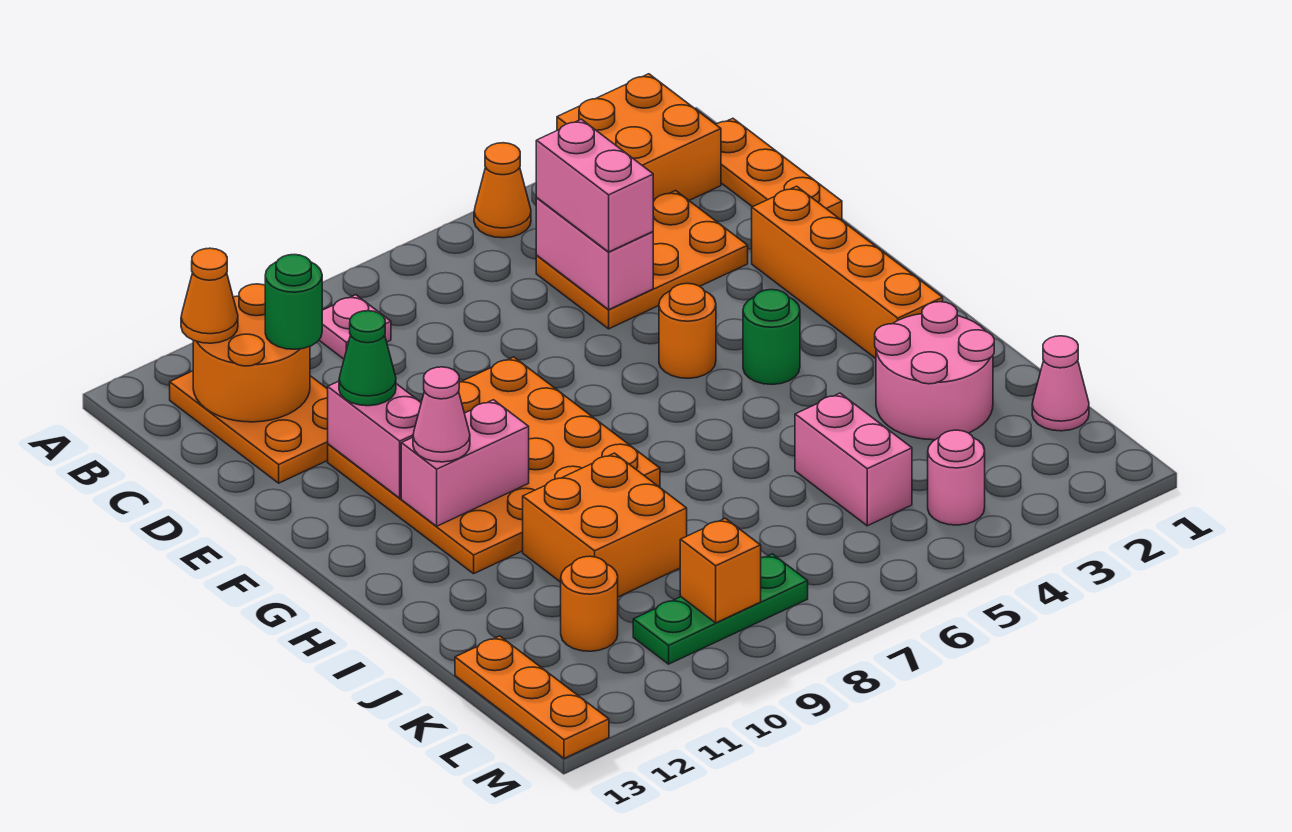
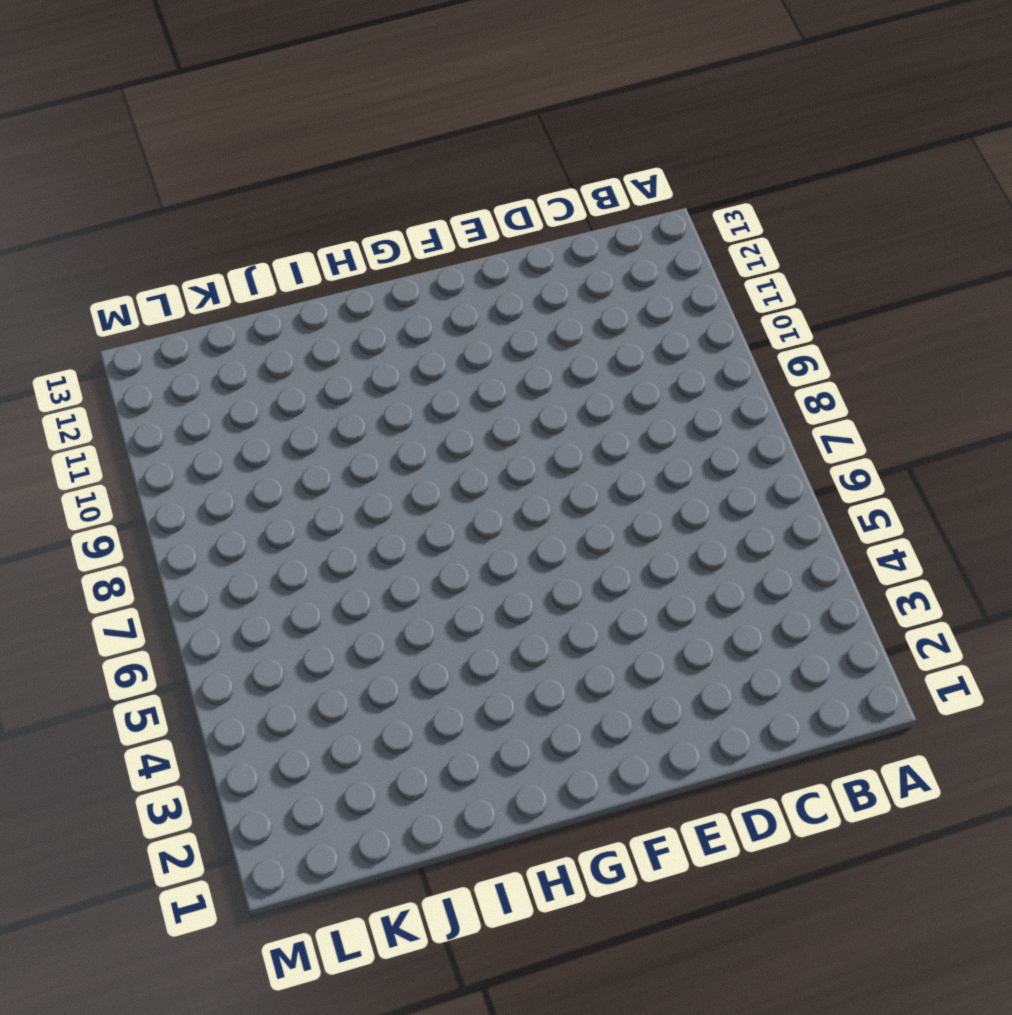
none -> orange 2x2 brick [557,74,721,201]
none -> orange 1x1 cone [474,143,531,238]
none -> orange 1x3 plate [716,118,842,220]

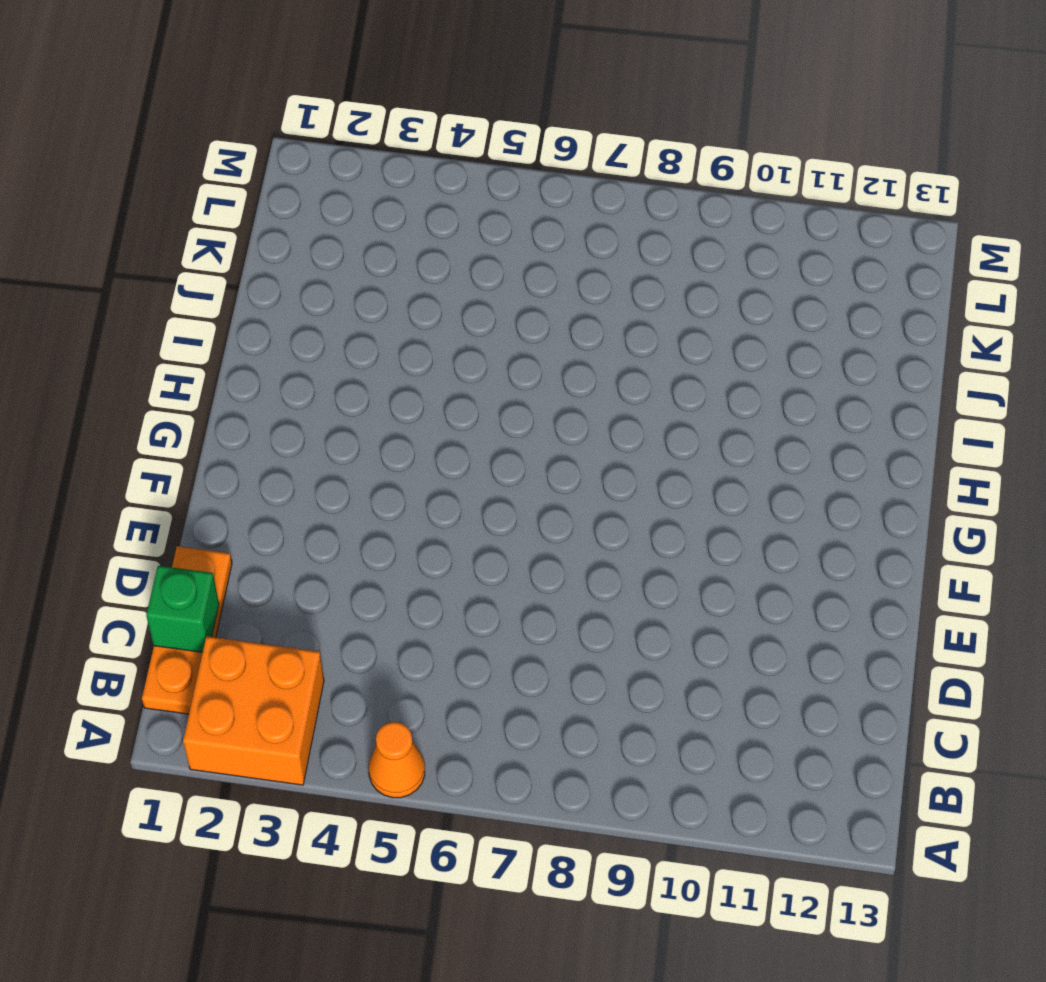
green 1x1 brick [146,566,219,652] -> none
none -> pink 1x1 plate [319,295,391,359]
none -> orange 2x3 plate [170,371,328,483]
none -> orange 2x3 plate [536,191,748,329]

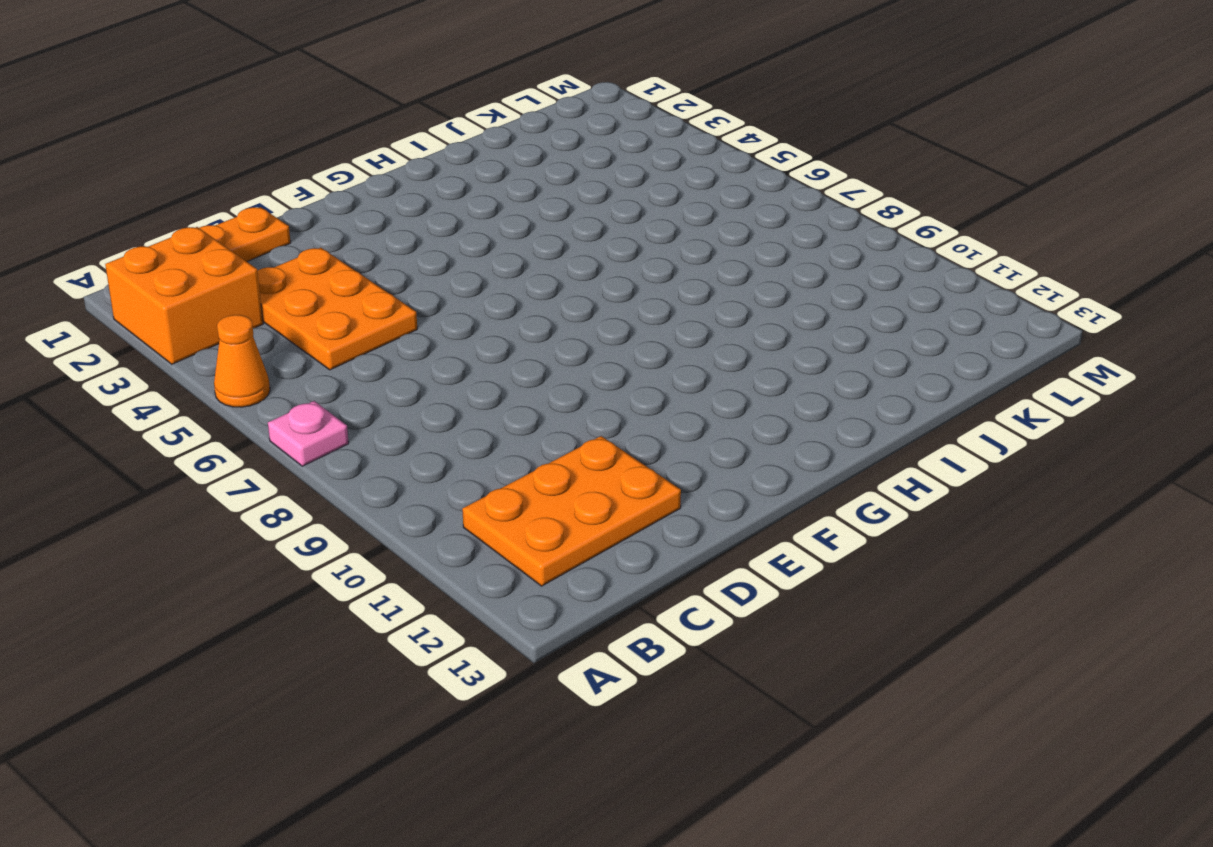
pink 1x1 plate [268,401,349,466] -> pink 1x1 plate moved to [319,295,391,359]
none -> orange 1x4 brick [752,186,943,358]
none -> orange 4x4 plate [328,357,660,574]
none -> orange 1x1 round brick [659,283,716,378]

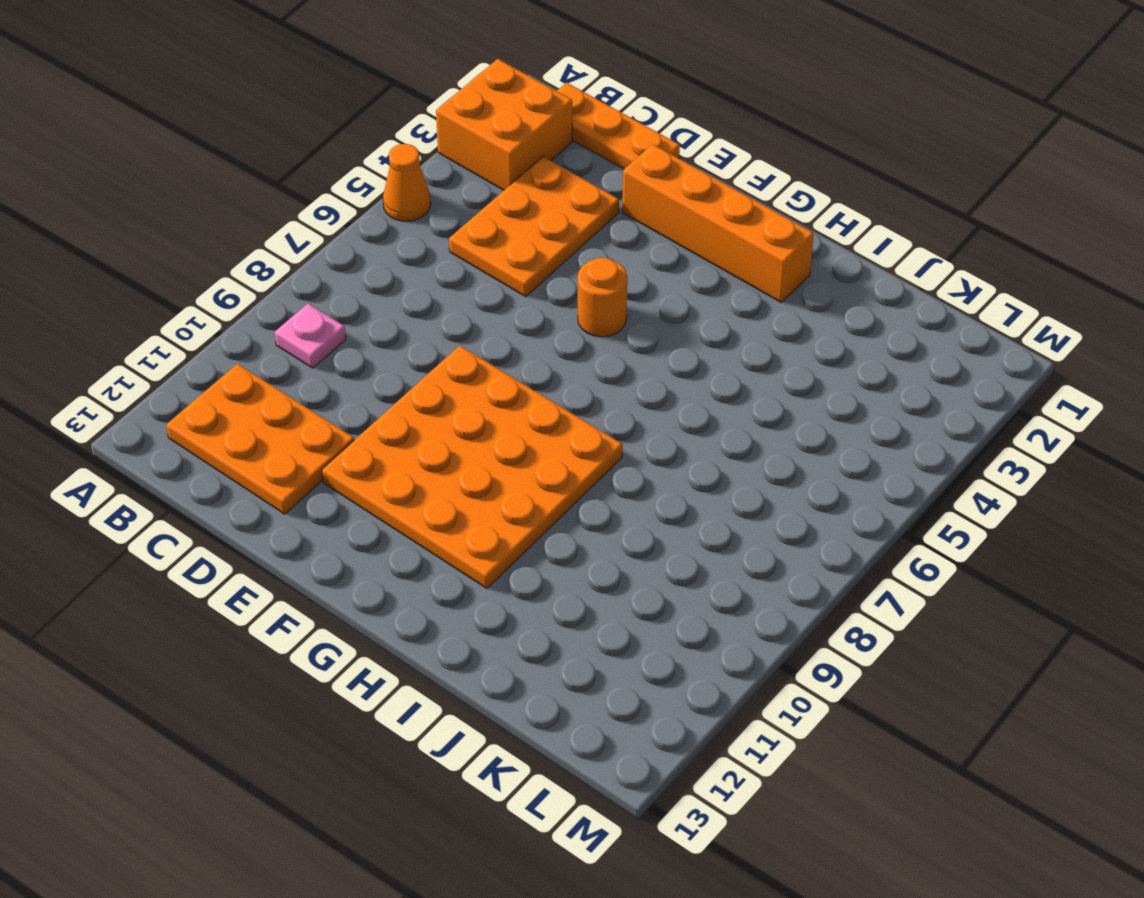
none -> green 1x1 round brick [743,290,800,385]
none -> pink 2x2 round brick [875,302,994,440]
none -> orange 2x2 brick [523,453,687,597]

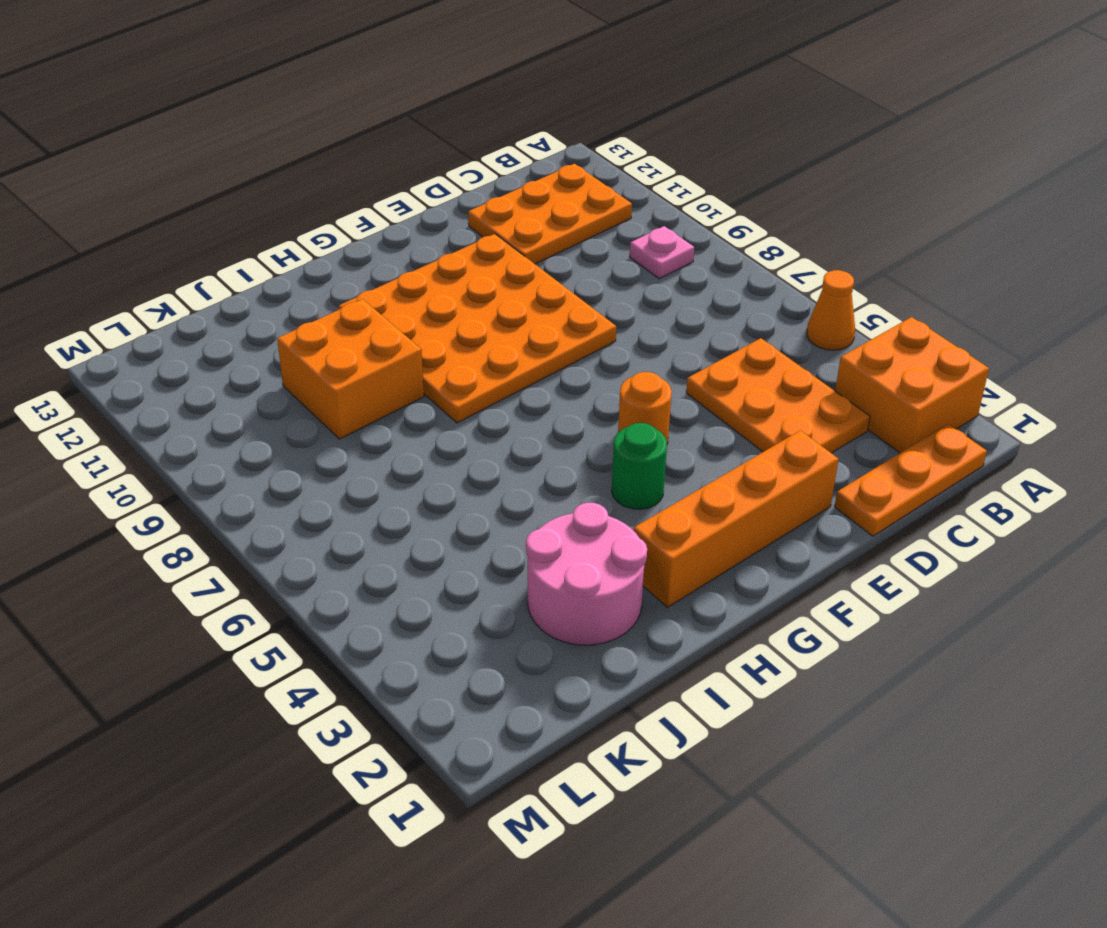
none -> pink 1x2 brick [795,393,912,526]
none -> pink 1x1 cone [1032,336,1089,431]
none -> orange 1x1 round brick [561,556,618,651]

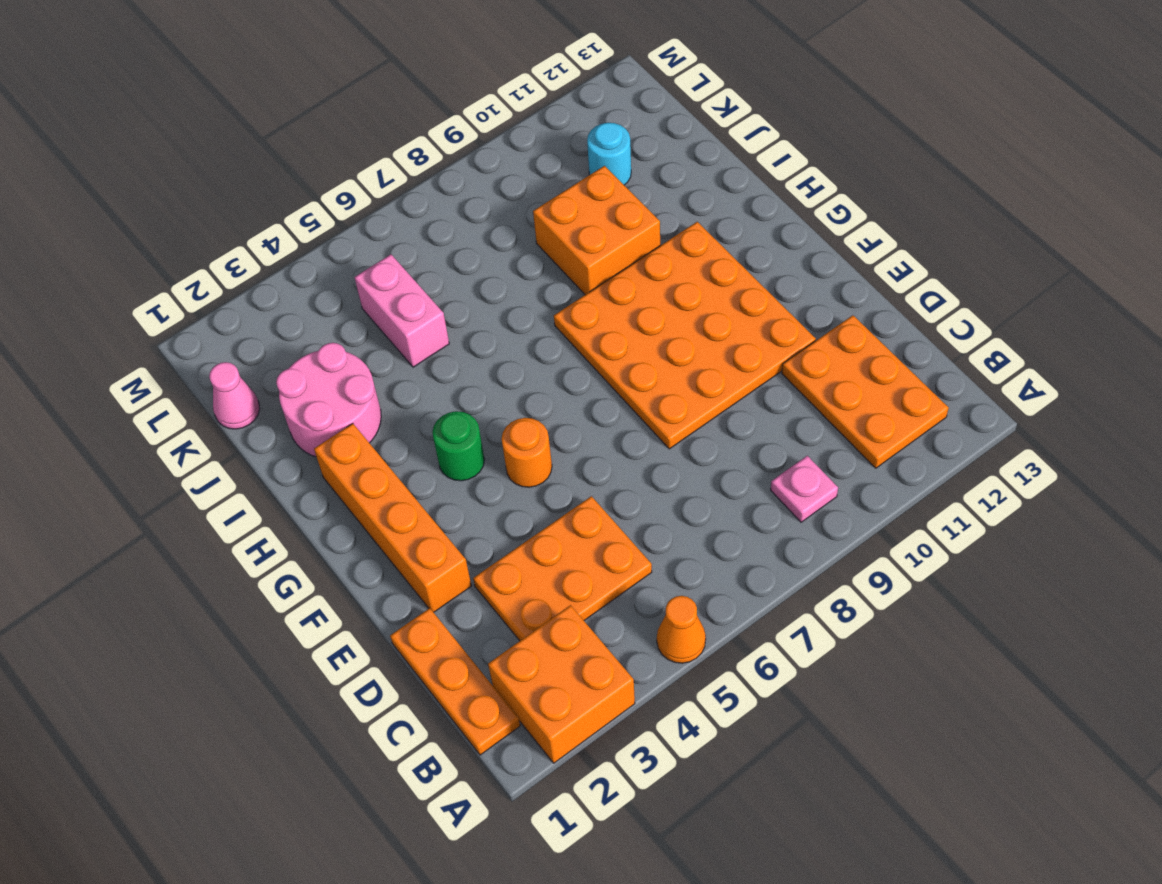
cyan 1x1 round brick [587,123,631,185] -> orange 1x1 round brick [561,556,618,651]
none -> orange 1x3 plate [455,636,609,758]
none -> pink 1x1 round brick [928,430,985,525]
none -> green 1x3 plate [633,554,808,664]

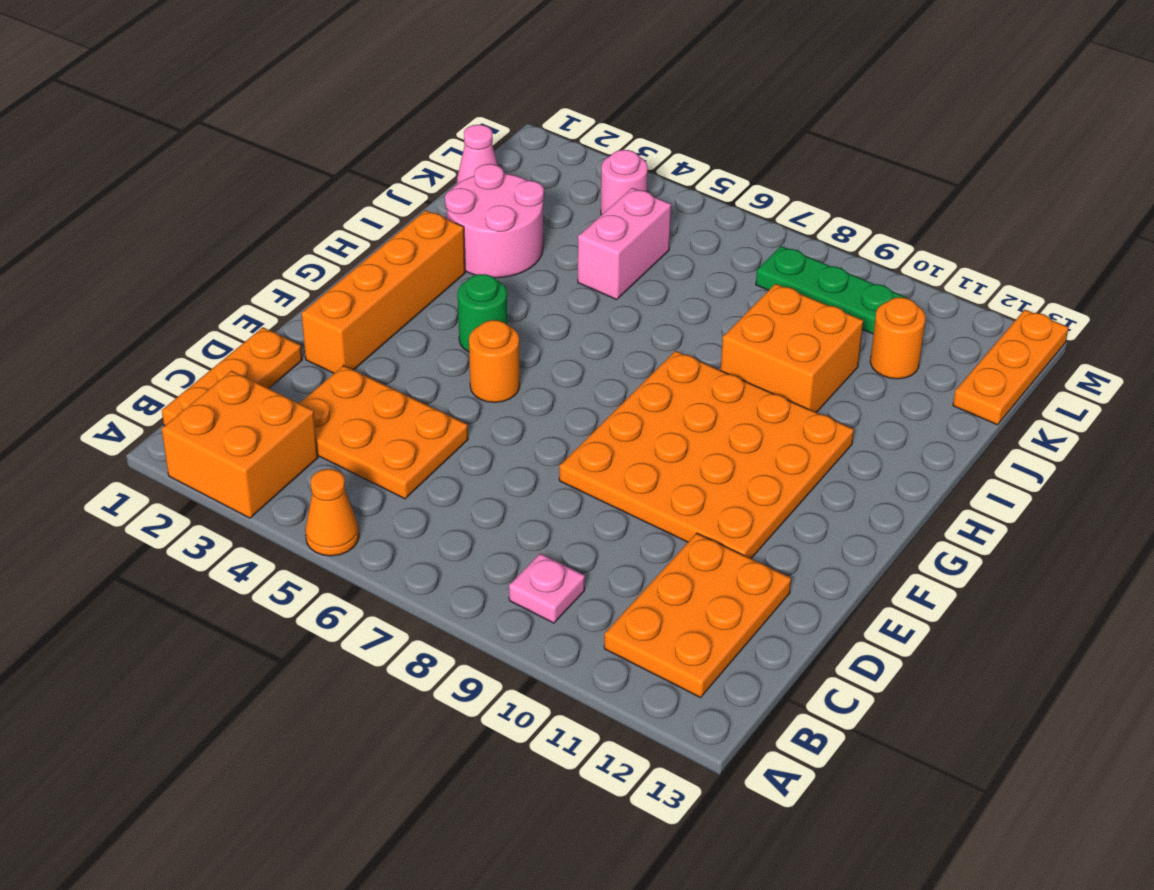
none -> orange 2x2 round brick [193,284,310,422]
none -> pink 1x2 brick [536,198,653,310]
none -> pink 1x2 brick [328,381,421,498]

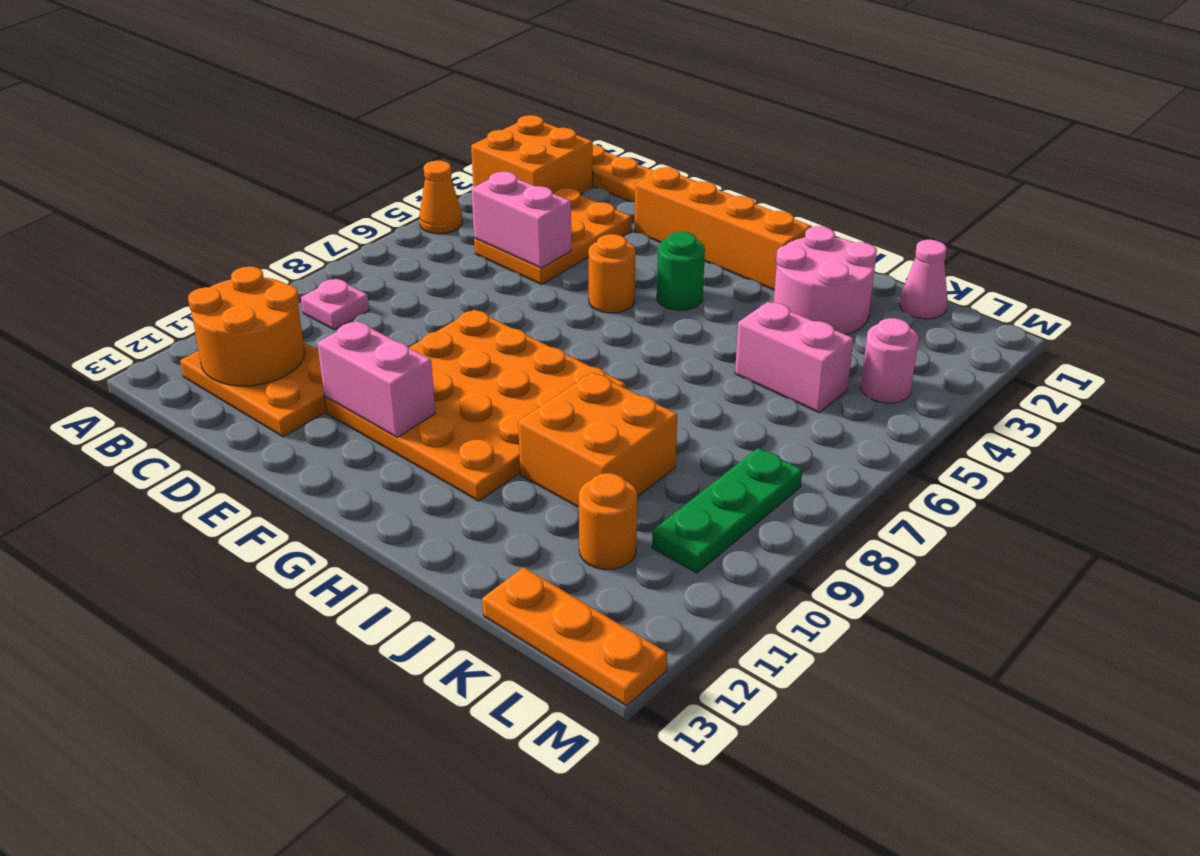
none -> pink 1x2 brick [401,400,529,526]
none -> orange 1x1 brick [680,518,761,623]
none -> orange 1x1 cone [181,248,238,343]

